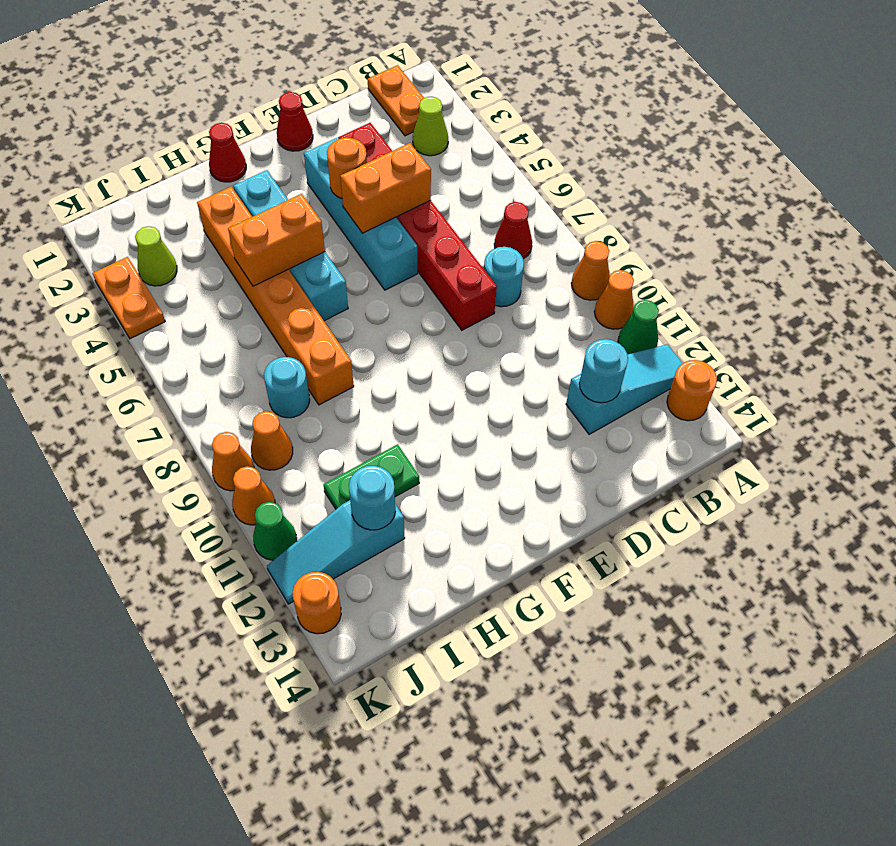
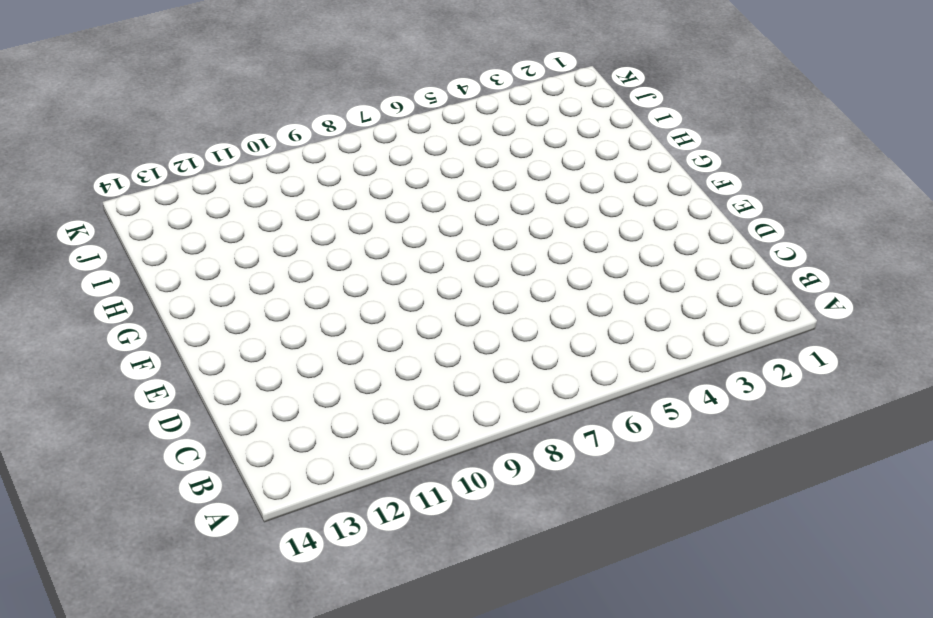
none -> orange 1x1 cone [571,241,610,300]
none -> orange 1x1 cone [594,270,634,329]
none -> green 1x1 cone [618,300,659,355]
none -> cyan 1x3 slope [566,345,683,434]

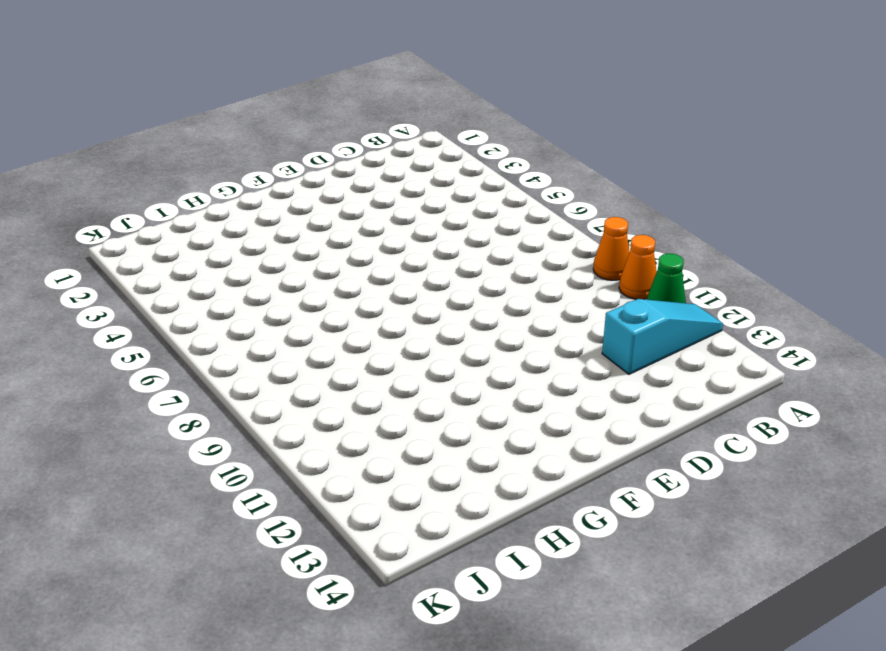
none -> orange 1x1 round brick [667,360,717,421]
none -> orange 1x2 plate [368,65,424,136]
none -> lime 1x1 cone [413,97,448,156]
none -> red 1x1 cone [494,202,532,259]

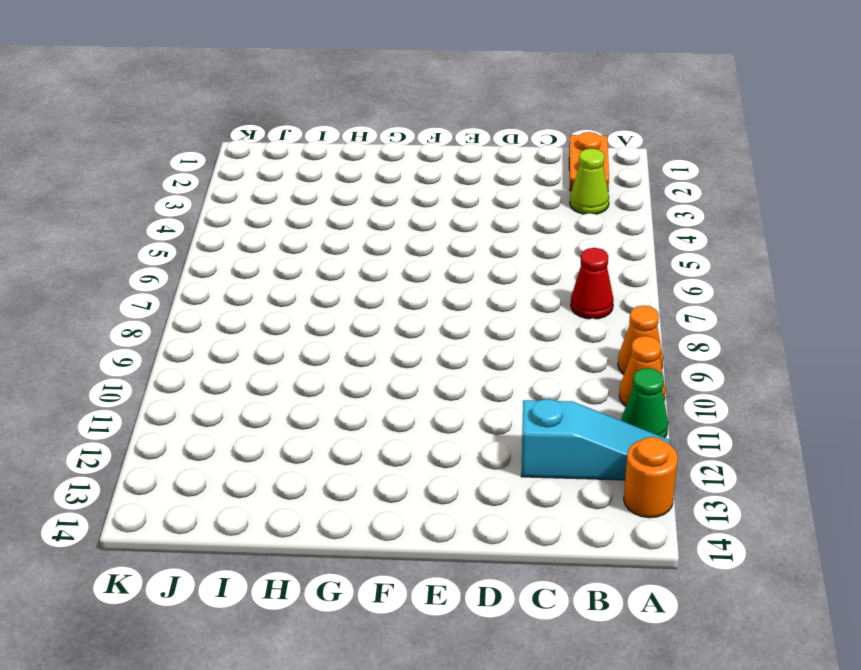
none -> cyan 1x1 round brick [484,247,524,307]
none -> red 1x6 brick [338,123,497,330]
none -> red 1x1 cone [277,92,313,151]
none -> cyan 1x4 brick [304,138,418,290]

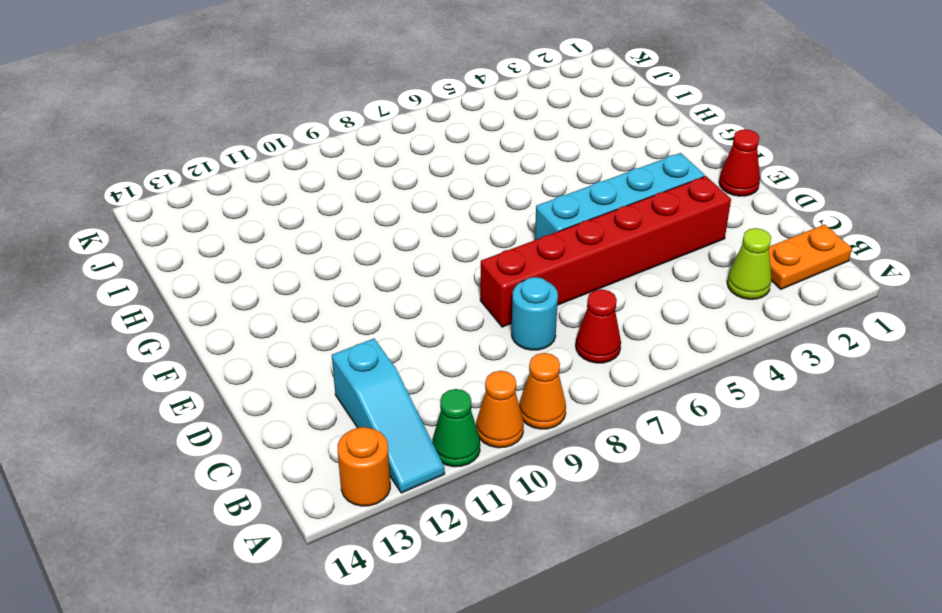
none -> red 1x1 cone [209,123,246,182]
none -> cyan 1x4 brick [233,170,348,321]
none -> orange 1x6 brick [197,187,354,405]
none -> green 1x2 plate [323,444,419,509]

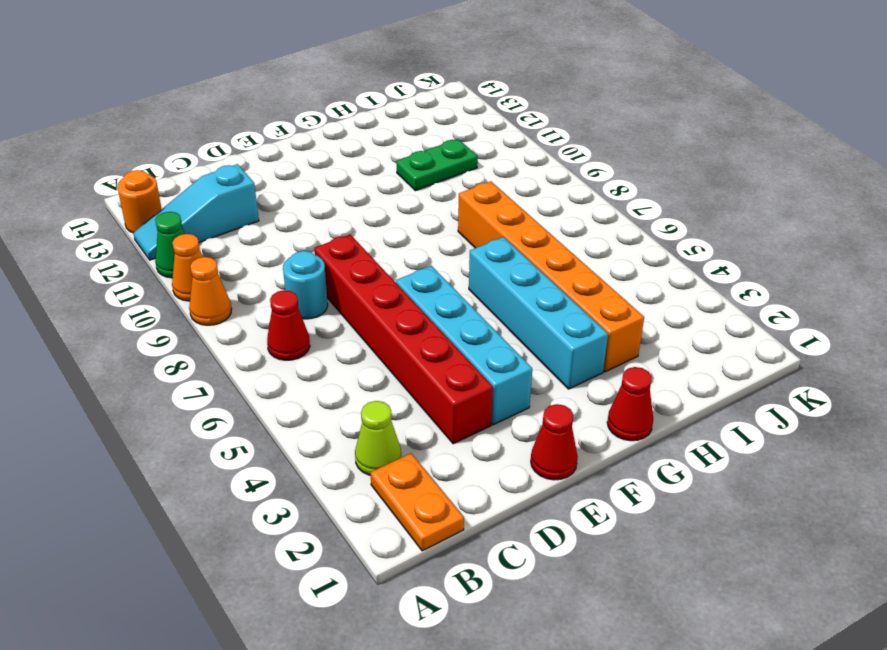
none -> cyan 1x1 round brick [264,357,310,418]
none -> cyan 1x3 slope [267,500,405,604]
none -> lime 1x1 cone [135,226,177,286]
none -> orange 1x1 cone [251,411,293,470]

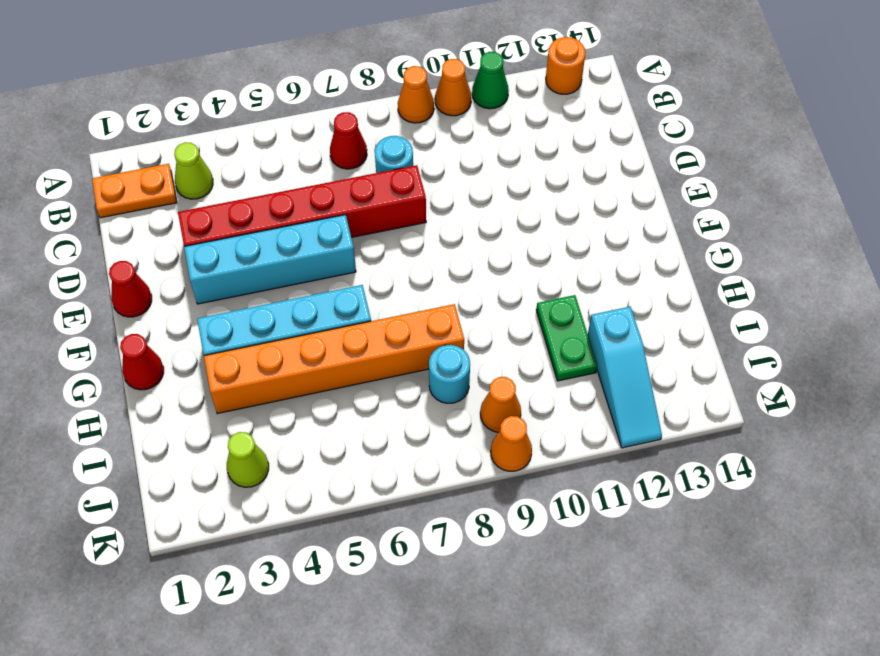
none -> cyan 1x3 slope [566,345,683,434]
none -> orange 1x2 plate [92,257,165,339]
none -> orange 1x1 cone [232,466,275,525]
none -> green 1x1 cone [253,502,297,560]

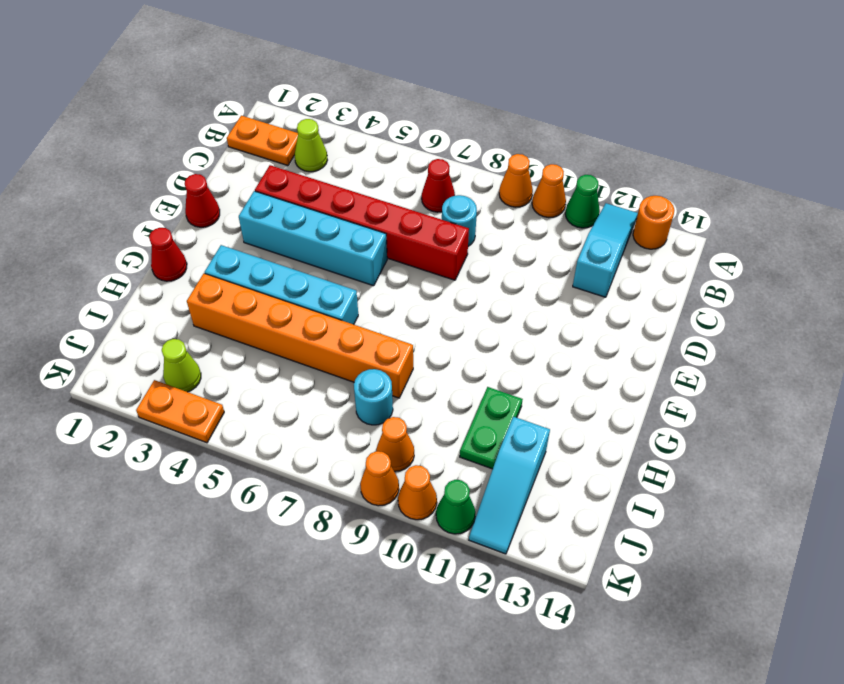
none -> orange 1x1 round brick [293,572,341,634]
none -> cyan 1x1 round brick [579,339,628,403]
none -> orange 1x2 brick [340,143,431,233]
none -> orange 1x1 round brick [327,137,367,198]

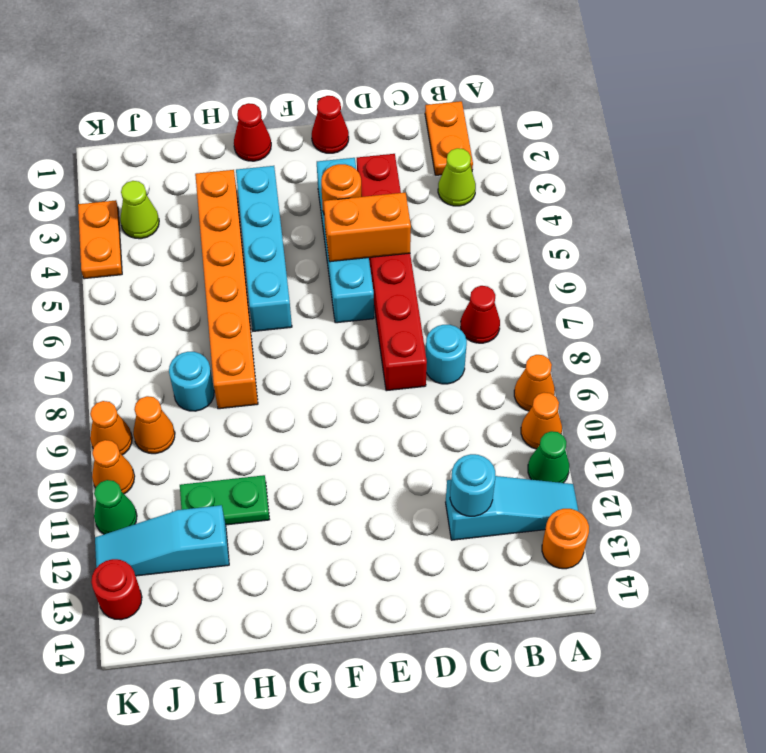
red 1x1 round brick [91,559,142,620] -> orange 1x1 round brick [293,572,341,634]
none -> orange 1x2 brick [228,194,325,286]
none -> cyan 1x1 round brick [349,466,395,530]

